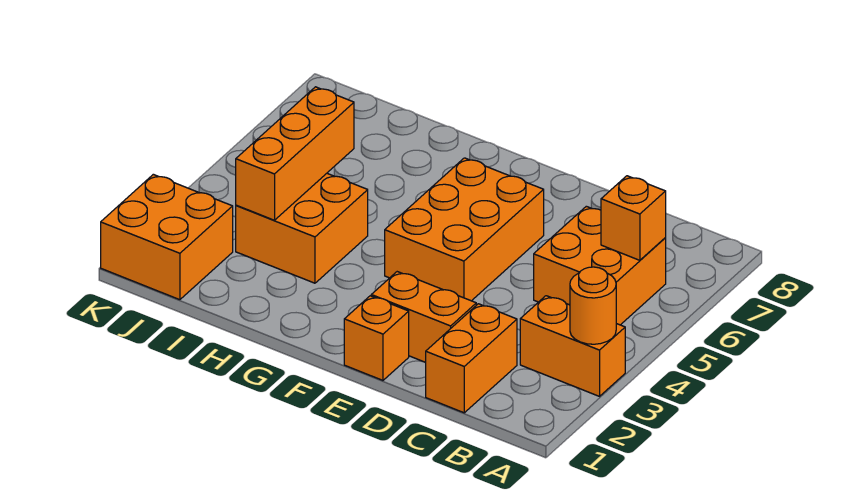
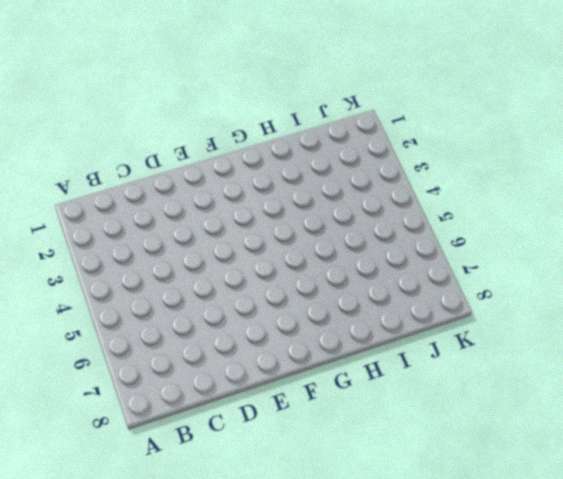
none -> orange 1x2 brick [520,296,625,396]
none -> orange 2x2 brick [534,206,666,325]

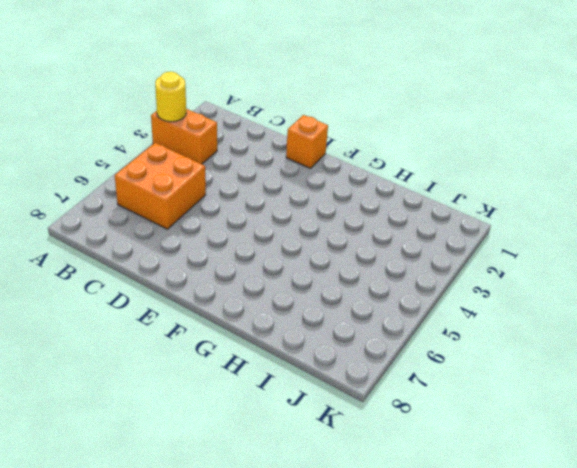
yellow 1x1 round brick [155,72,186,122] -> orange 1x1 round brick [570,267,616,344]
none -> orange 1x2 brick [425,304,517,413]
none -> orange 1x2 brick [371,272,476,362]

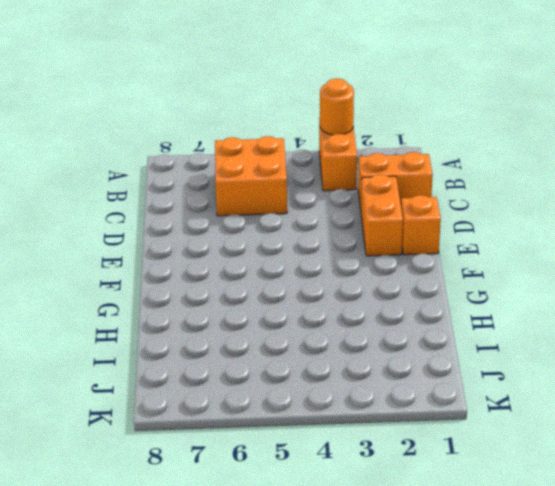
none -> orange 2x3 brick [385,158,544,301]
none -> orange 2x2 brick [236,173,368,283]

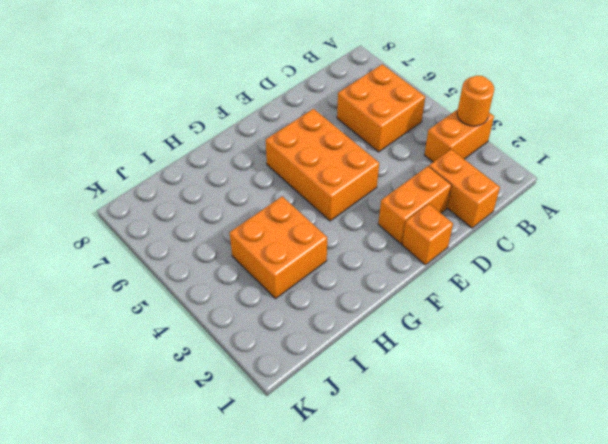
none -> orange 2x2 brick [101,174,233,300]
none -> orange 1x1 brick [601,176,666,260]

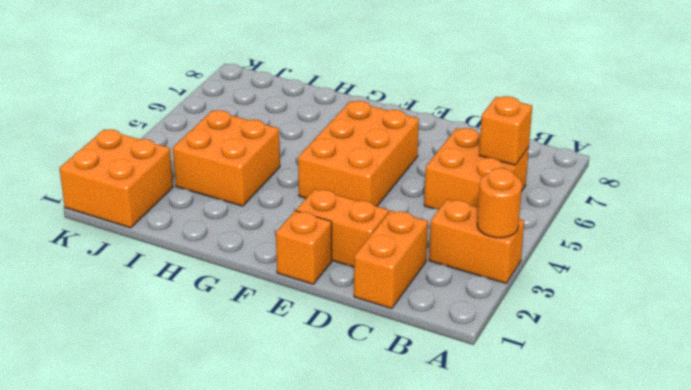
none -> orange 1x3 brick [236,87,354,220]

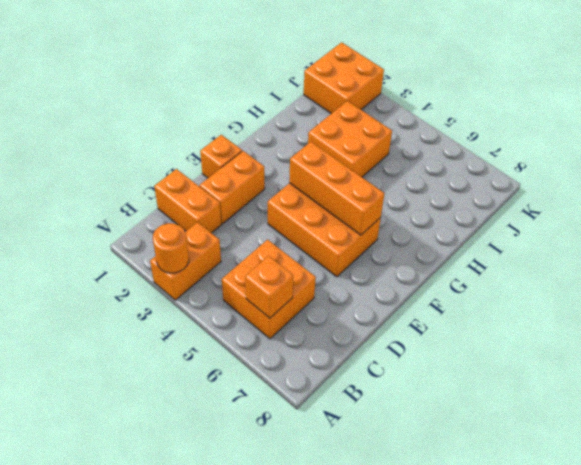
orange 1x3 brick [289,142,384,235] -> orange 1x3 brick moved to [236,87,354,220]

